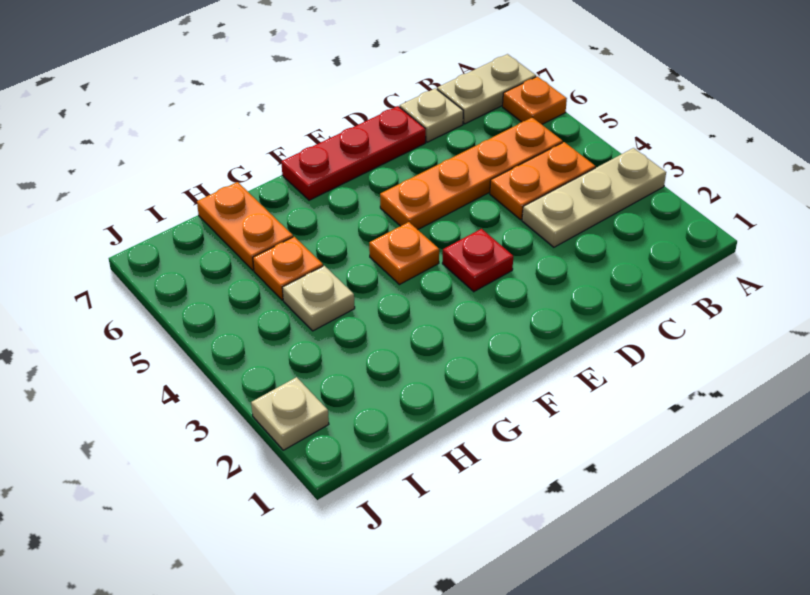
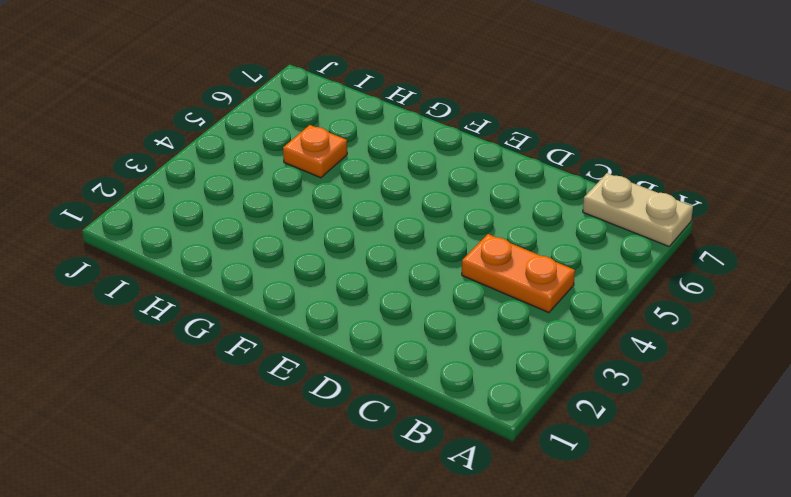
none -> tan 1x3 plate [522,148,666,247]
none -> orange 1x1 plate [503,76,567,124]
none -> orange 1x4 plate [380,117,563,230]

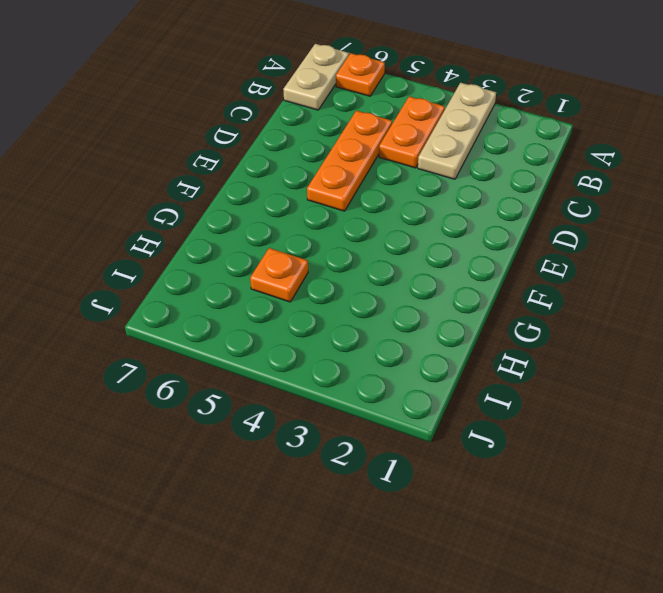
orange 1x3 plate [307,110,392,211] -> orange 1x4 plate [380,117,563,230]
none -> tan 1x1 plate [400,88,463,142]
none -> red 1x3 plate [281,106,426,200]
none -> red 1x1 plate [442,229,513,292]

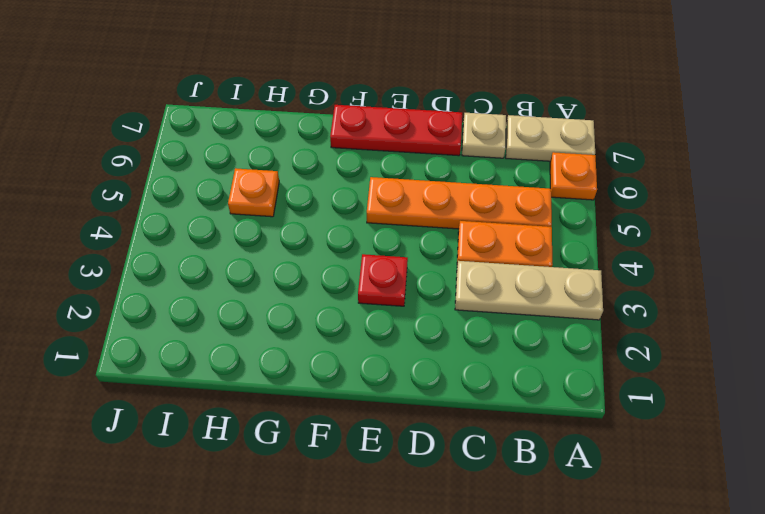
none -> orange 1x1 plate [369,222,439,285]
none -> tan 1x1 plate [282,266,355,331]
none -> orange 1x2 plate [197,182,293,270]

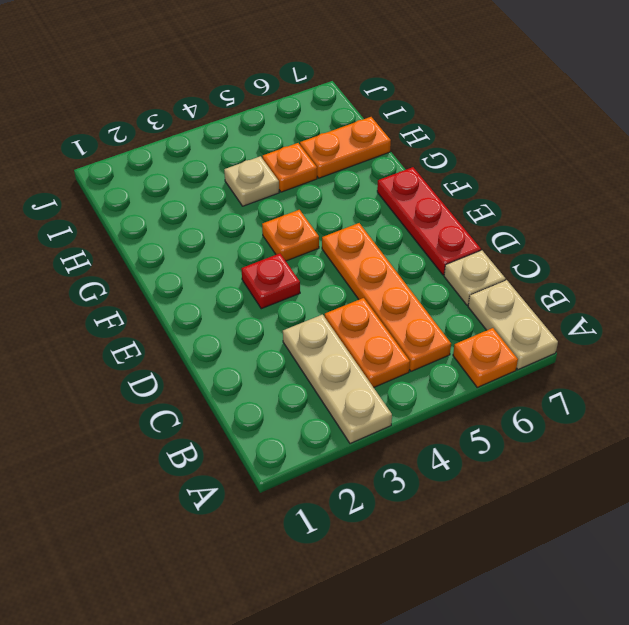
none -> tan 1x1 plate [251,377,329,450]

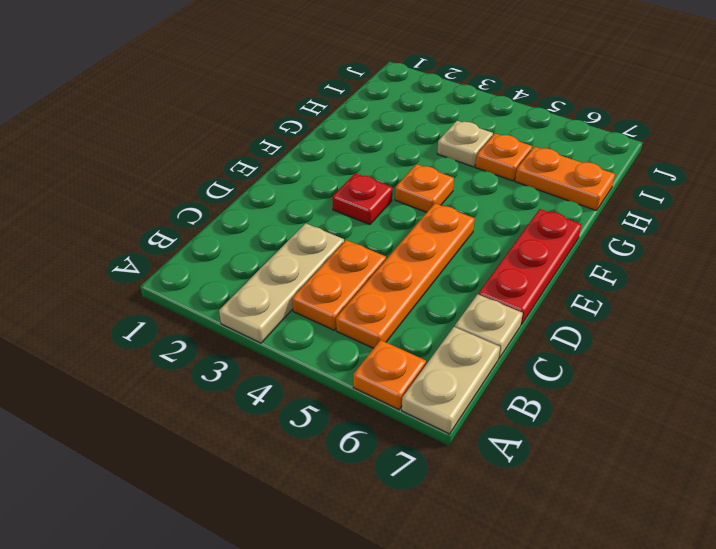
none -> tan 1x1 plate [251,377,329,450]

